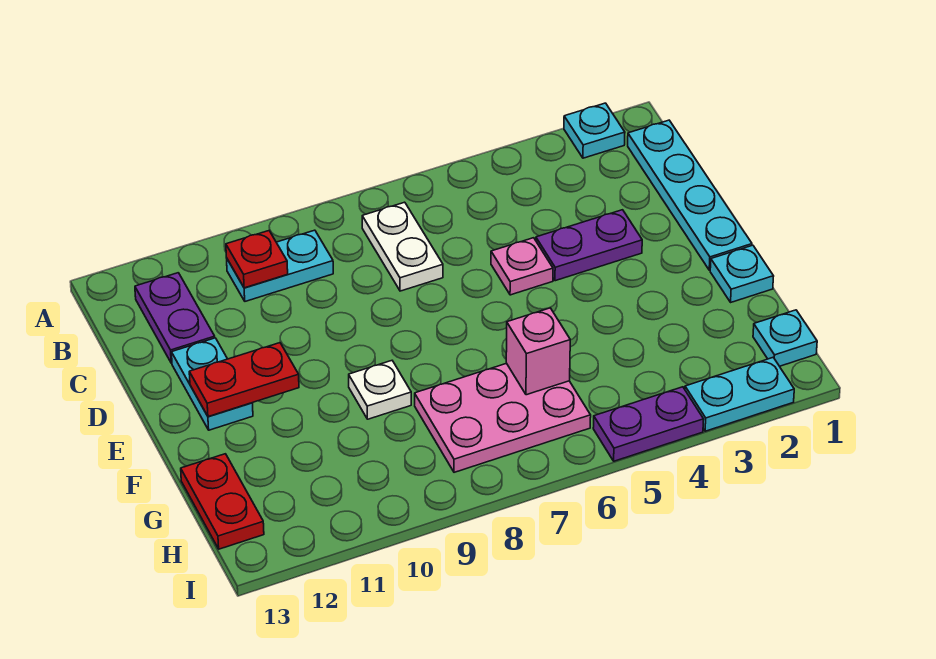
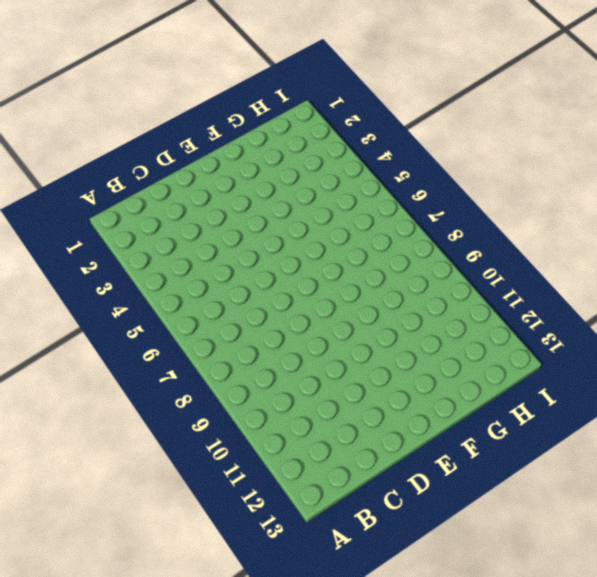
none -> cyan 1x1 plate [564,103,625,158]
none -> cyan 1x4 plate [628,120,752,270]
none -> white 1x2 plate [362,202,443,291]

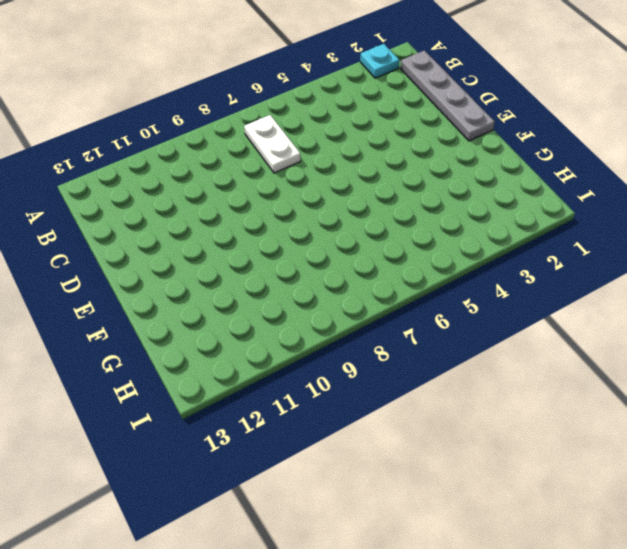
grey 1x4 plate [401,50,495,141] -> cyan 1x4 plate [628,120,752,270]
none -> cyan 1x2 plate [227,230,333,301]
none -> purple 1x2 plate [135,273,215,363]
none -> purple 1x2 plate [536,210,642,281]

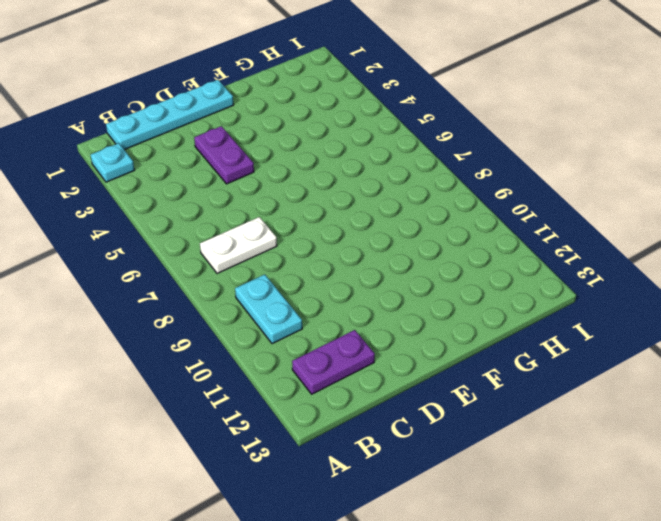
none -> pink 1x1 plate [491,238,553,295]
none -> cyan 1x2 plate [171,338,253,430]
none -> cyan 1x1 plate [710,245,774,302]

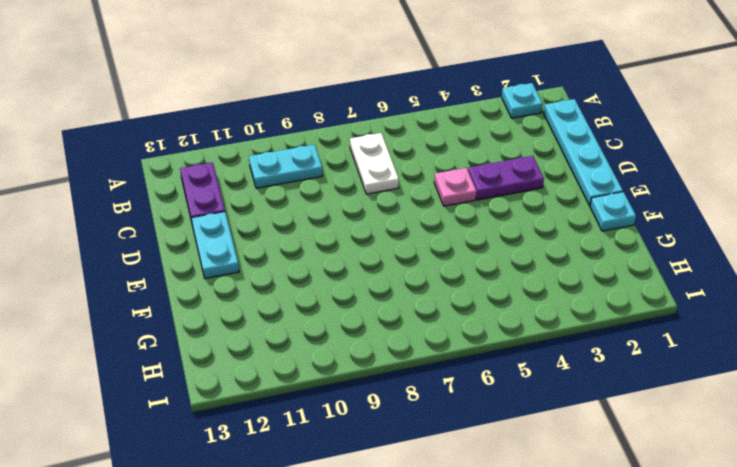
none -> white 1x1 plate [349,361,411,419]
none -> pink 2x3 plate [415,363,591,472]
none -> red 1x2 plate [181,454,264,549]

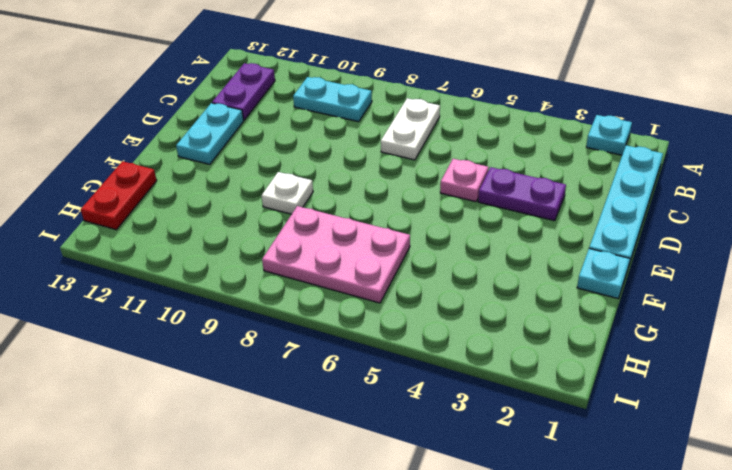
none -> cyan 1x1 plate [753,310,817,366]
none -> cyan 1x2 plate [685,358,794,431]
none -> purple 1x2 plate [593,387,704,461]

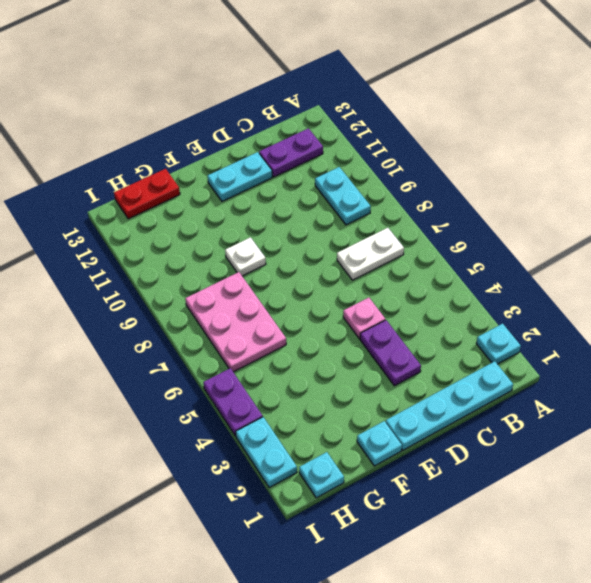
none -> red 1x1 plate [226,231,288,288]
none -> red 1x2 plate [189,343,299,417]
none -> pink 1x1 brick [506,308,570,395]

